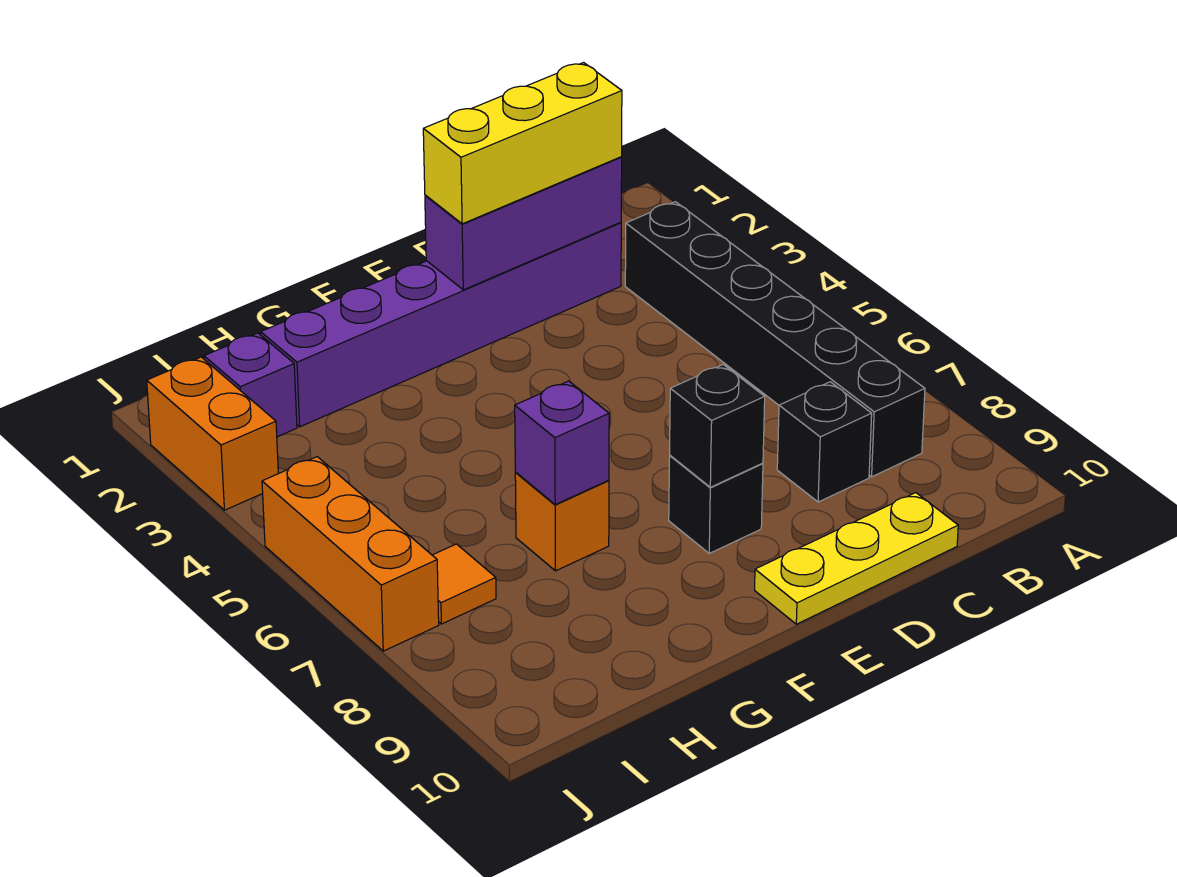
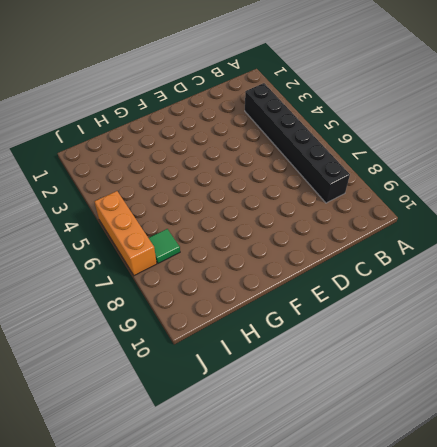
green 1x1 tile [149,229,180,263] -> orange 1x1 tile [433,544,496,624]
none -> purple 1x6 brick [261,222,621,427]
none -> black 1x1 brick [777,382,872,502]
none -> yellow 1x3 plate [755,493,958,624]

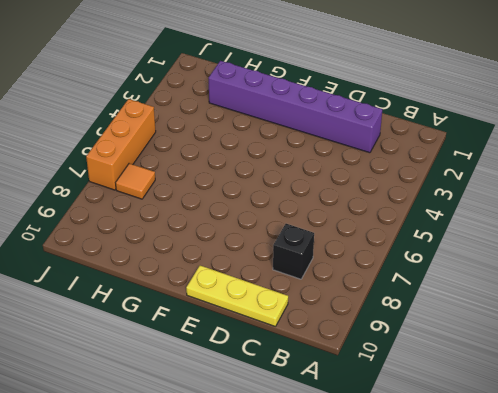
none -> black 1x6 brick [625,202,925,477]
none -> black 1x1 brick [669,456,763,553]
none -> orange 1x1 brick [515,473,609,571]

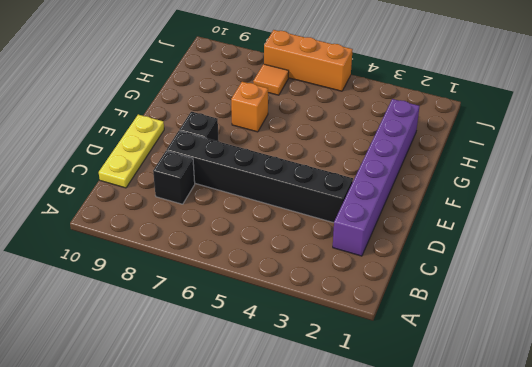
black 1x6 brick [166,131,353,223] -> black 1x6 brick moved to [625,202,925,477]
none -> purple 1x1 brick [204,333,297,437]
none -> orange 1x2 brick [147,357,278,510]
none -> purple 1x3 brick [425,157,622,290]

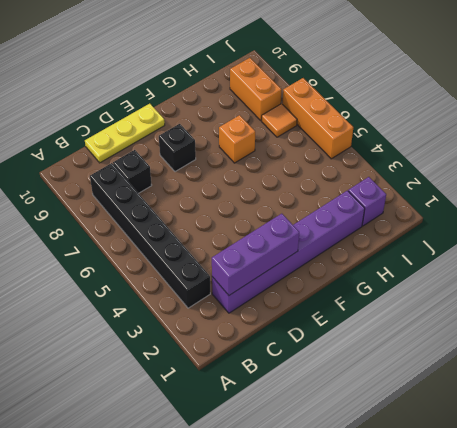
orange 1x2 brick [230,58,281,120] -> orange 1x2 brick moved to [147,357,278,510]
none -> black 1x1 brick [670,365,765,487]
none -> purple 1x1 brick [515,381,609,504]
none -> yellow 1x3 brick [423,63,622,224]

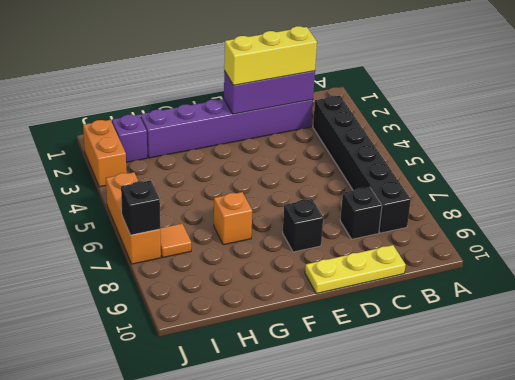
black 1x1 brick [121,180,160,235] -> black 1x1 brick moved to [670,365,765,487]
none -> purple 1x1 brick [515,381,609,504]

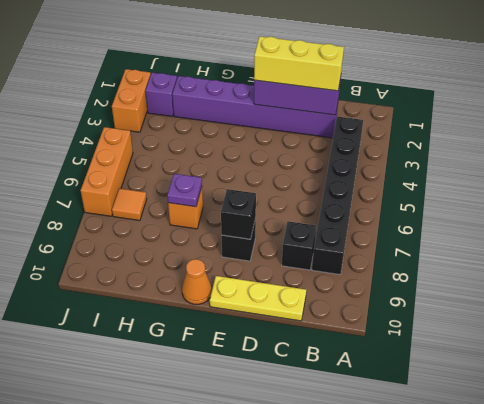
orange 1x1 cone [182,259,212,304] -> none
purple 1x1 plate [167,174,202,207] -> purple 1x1 brick [515,381,609,504]

